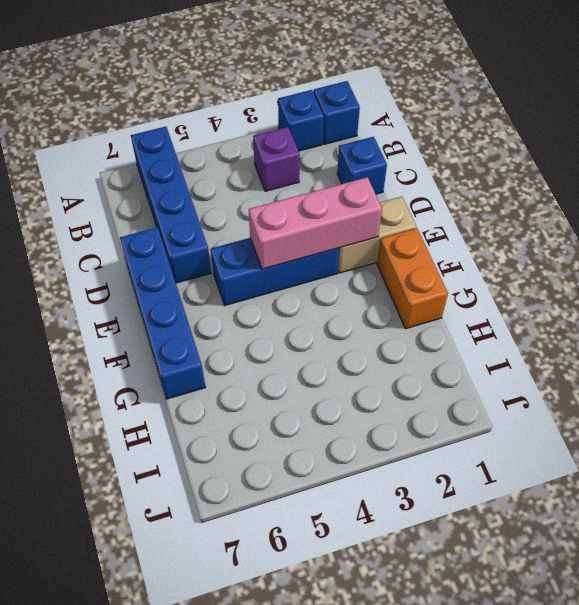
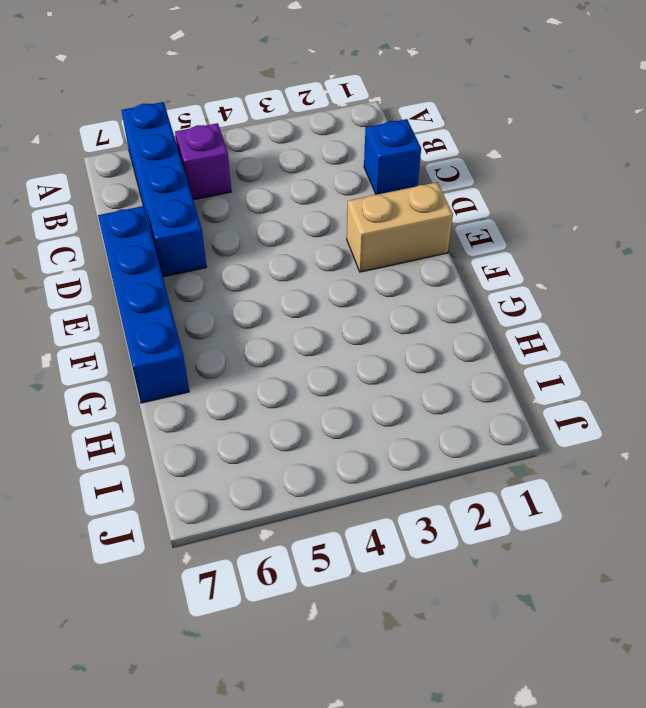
purple 1x1 brick [175,123,231,200] -> purple 1x1 brick moved to [253,127,300,191]
none -> blue 1x1 brick [314,81,360,144]
none -> blue 1x1 brick [278,90,324,151]

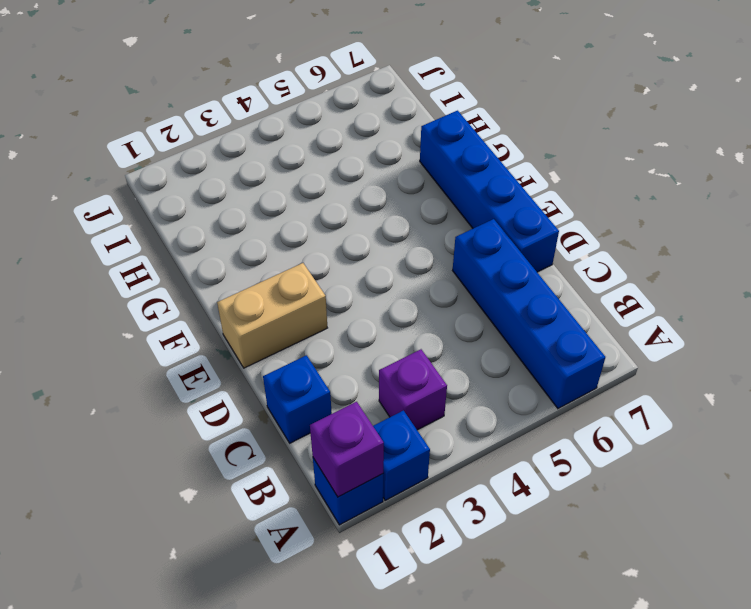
purple 1x1 brick [310,402,384,497] -> none
none -> blue 1x3 brick [211,238,339,305]
none -> orange 1x2 brick [377,228,448,329]

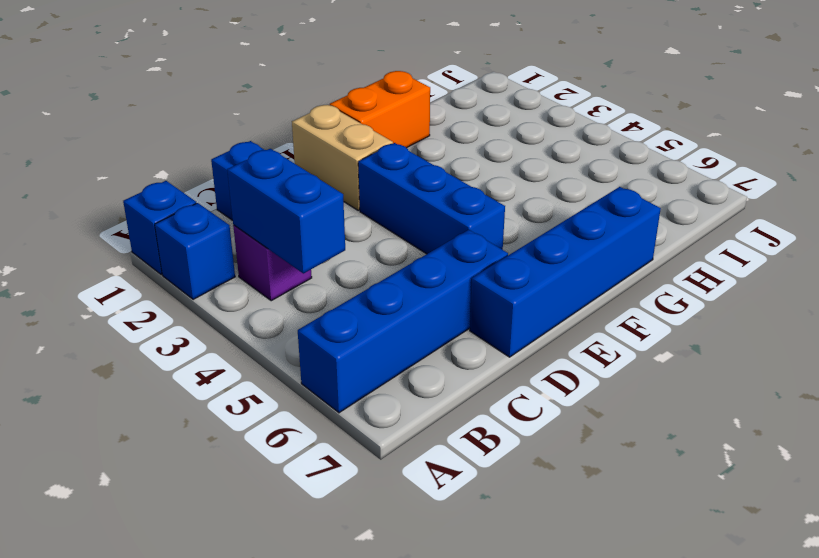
blue 1x2 brick [227,149,345,273] -> none
none -> pink 1x3 brick [249,177,382,269]

